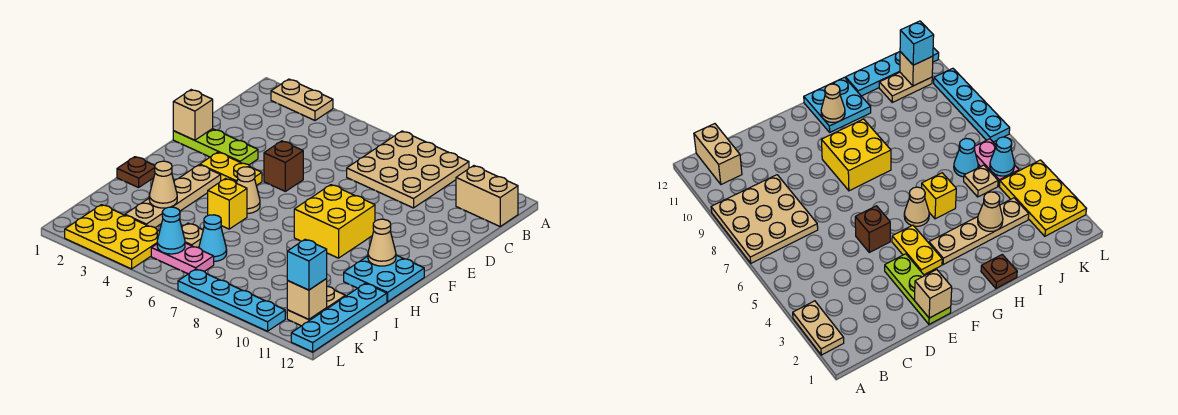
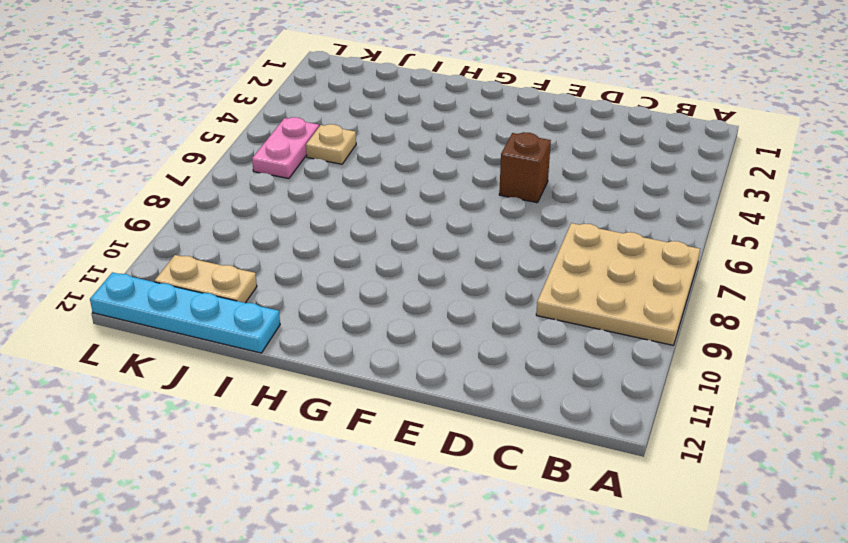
none -> tan 1x2 plate [271,79,333,120]
none -> tan 1x2 brick [456,166,518,226]
none -> lime 1x3 plate [173,129,258,165]

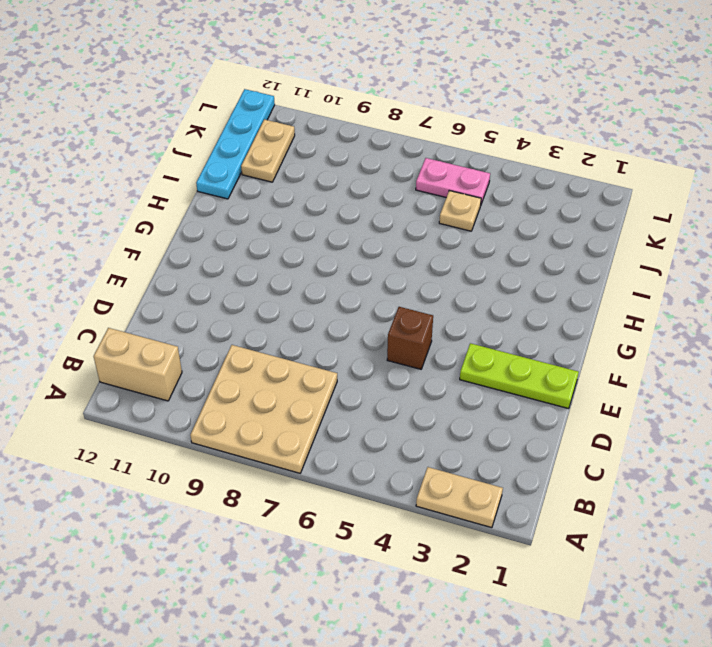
none -> yellow 1x2 plate [200,152,262,186]
none -> yellow 2x2 brick [294,185,375,258]
none -> tan 1x4 plate [125,165,221,228]

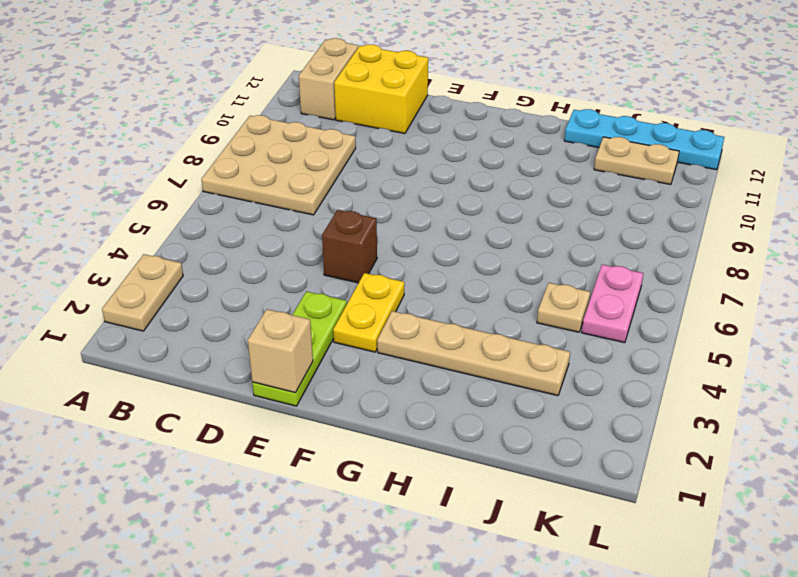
yellow 2x2 brick [334,44,428,133] -> yellow 2x2 brick moved to [294,185,375,258]
none -> tan 1x1 cone [237,167,260,213]
none -> cyan 2x2 plate [344,255,424,302]
none -> brown 1x1 plate [117,157,155,188]

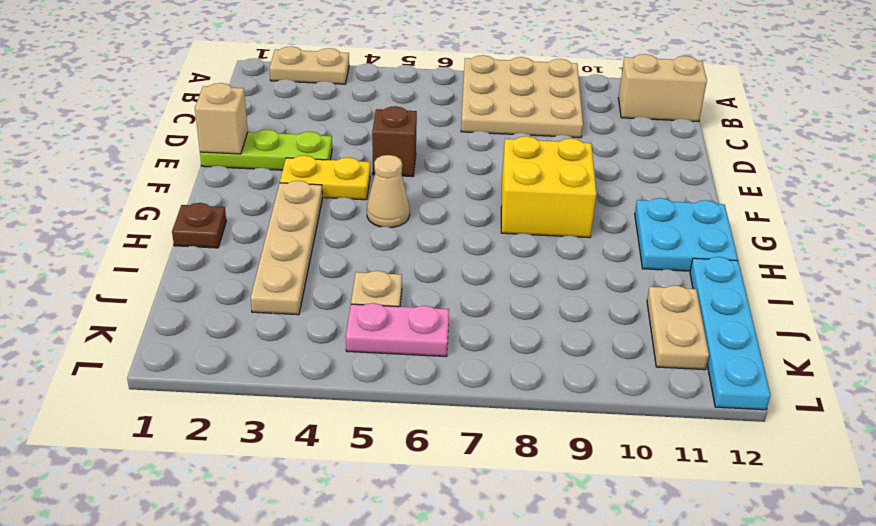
none -> yellow 1x1 brick [208,179,247,229]
none -> cyan 1x1 cone [199,215,227,261]
none -> yellow 2x3 plate [65,205,160,269]

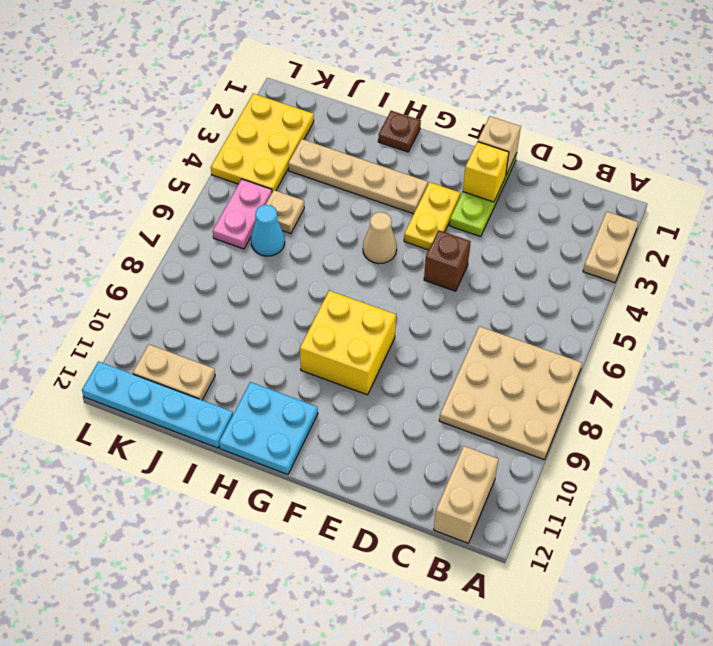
yellow 1x1 brick [463,142,509,202] -> yellow 1x1 brick moved to [208,179,247,229]
none -> cyan 1x4 plate [178,269,285,331]
none -> tan 1x1 cone [368,219,396,266]
none -> tan 1x1 cone [149,161,177,208]

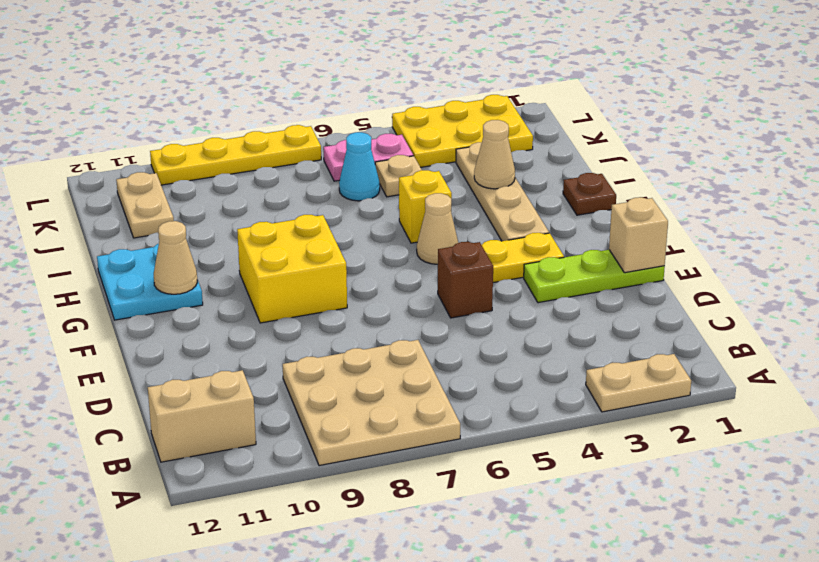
yellow 1x4 plate [150,125,321,185] -> cyan 1x4 plate [178,269,285,331]
none -> cyan 1x4 plate [291,283,387,352]
none -> cyan 1x1 cone [157,207,185,254]
none -> tan 1x1 brick [287,279,327,319]

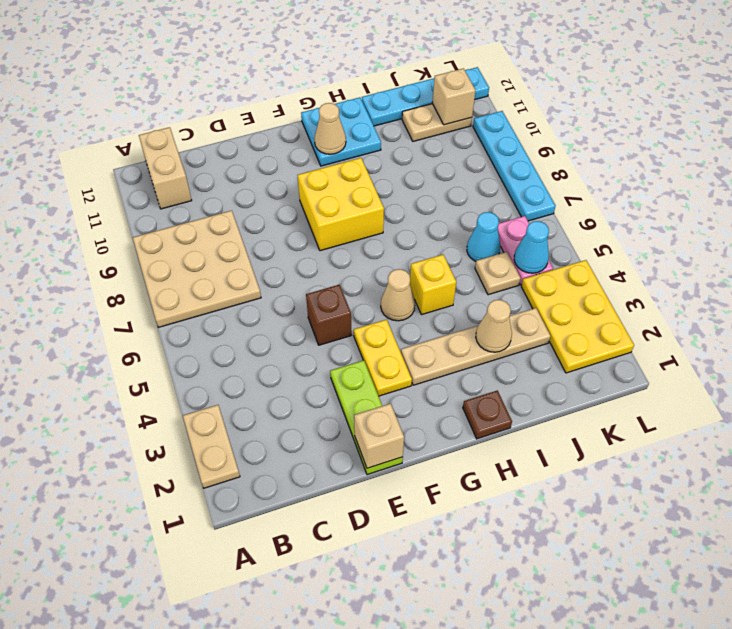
none -> cyan 1x1 brick [287,239,327,290]

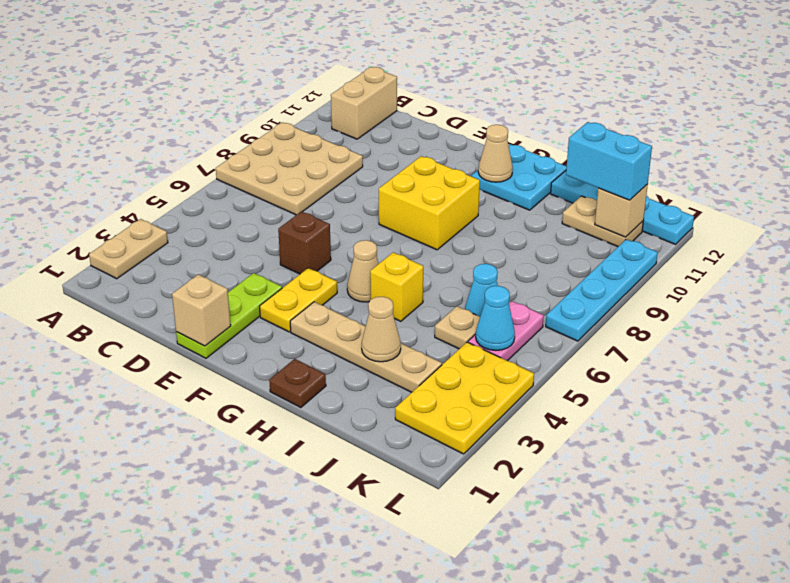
cyan 1x2 brick [566,122,652,200] -> cyan 1x1 brick [287,239,327,290]

